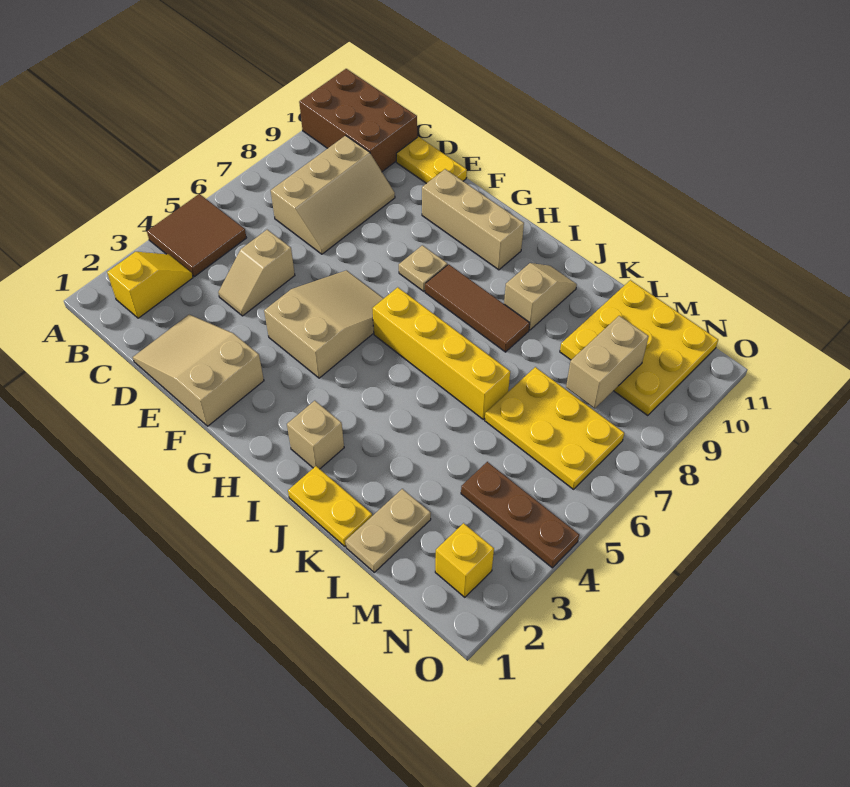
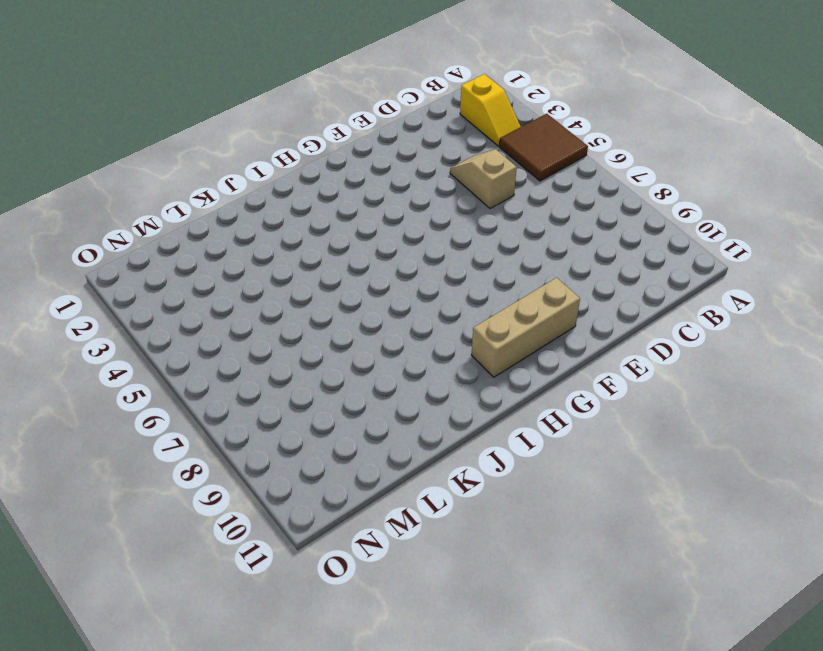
none -> brown 2x3 brick [299,69,417,172]
none -> tan 2x3 slope [271,136,395,254]
none -> tan 2x3 slope [133,315,264,426]

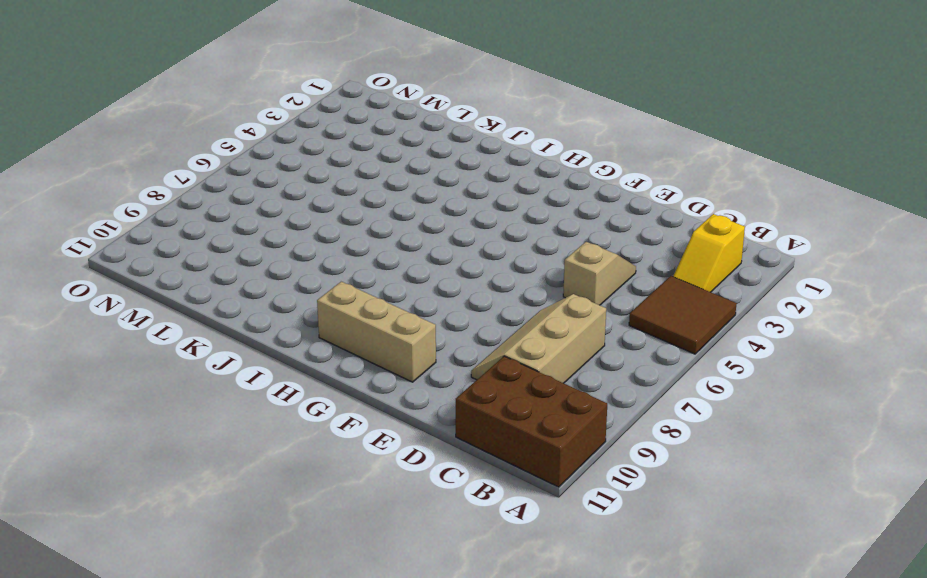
none -> tan 2x3 slope [133,315,264,426]
none -> yellow 1x2 plate [396,137,467,184]
none -> tan 2x3 slope [264,270,384,378]

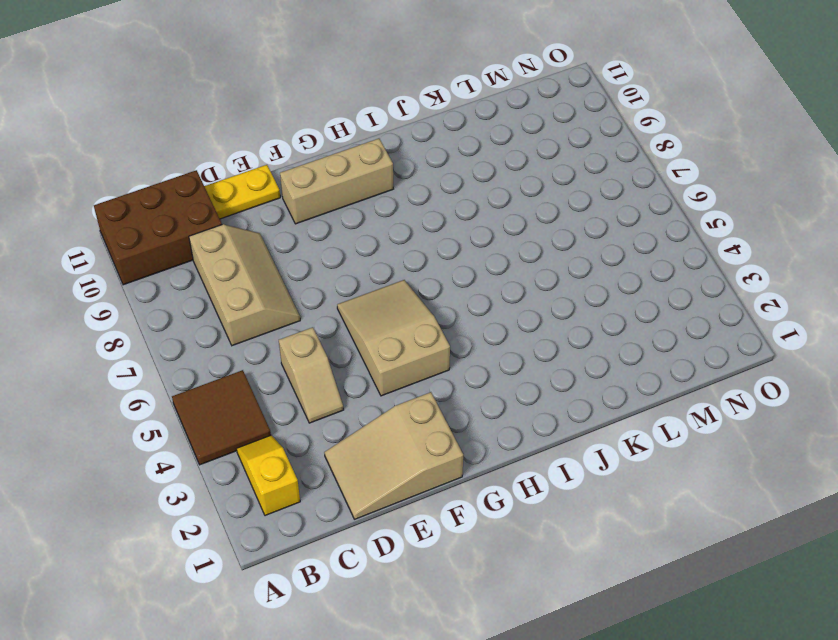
none -> tan 1x1 plate [399,245,447,291]
none -> yellow 1x4 brick [372,287,510,419]
none -> brown 1x3 tile [425,264,530,352]

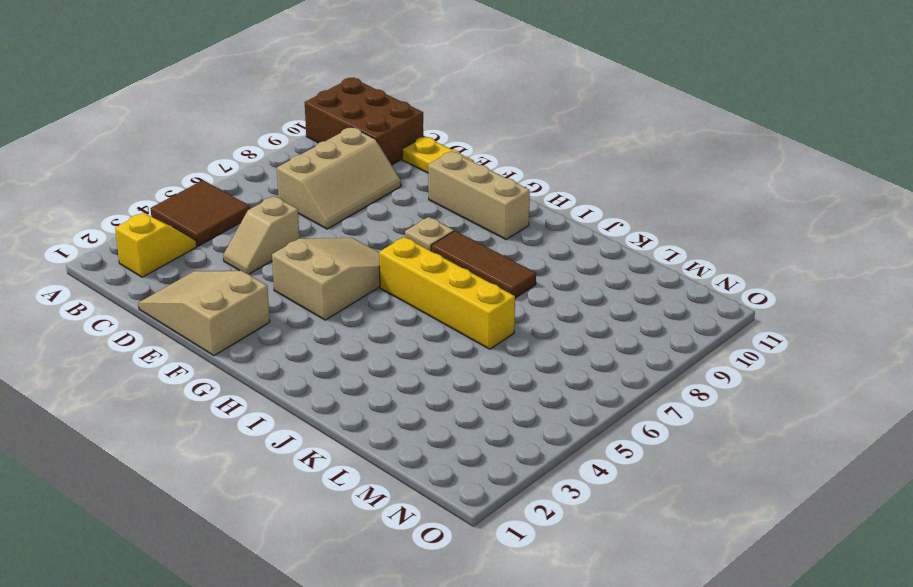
none -> tan 1x1 brick [287,401,344,469]
none -> yellow 1x2 plate [288,466,372,546]
none -> tan 1x2 slope [504,263,577,330]

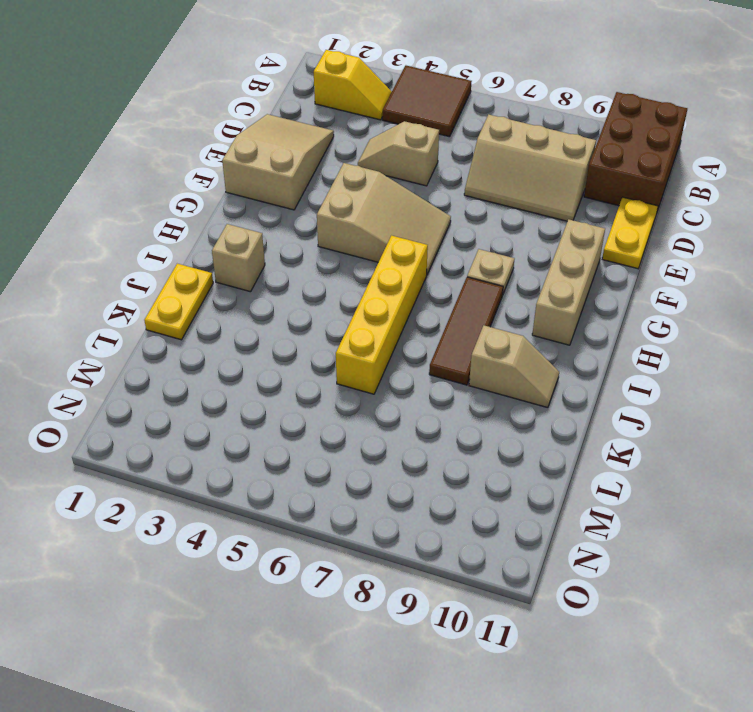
none -> tan 1x2 plate [345,489,431,572]
none -> yellow 2x3 plate [485,367,624,489]
none -> yellow 3x3 plate [560,280,718,416]

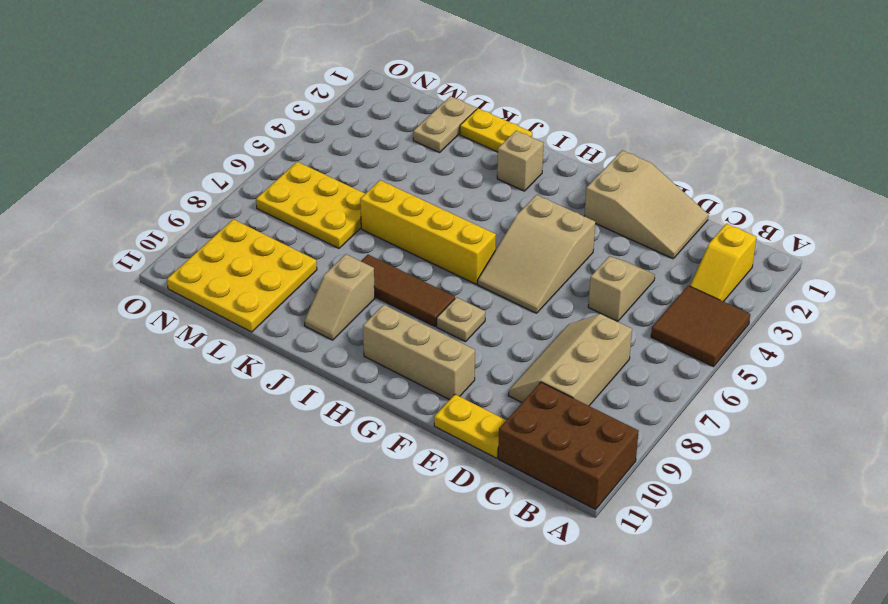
none -> brown 1x3 plate [461,462,579,568]
none -> yellow 1x1 brick [435,523,494,597]
none -> tan 1x2 brick [566,316,649,408]

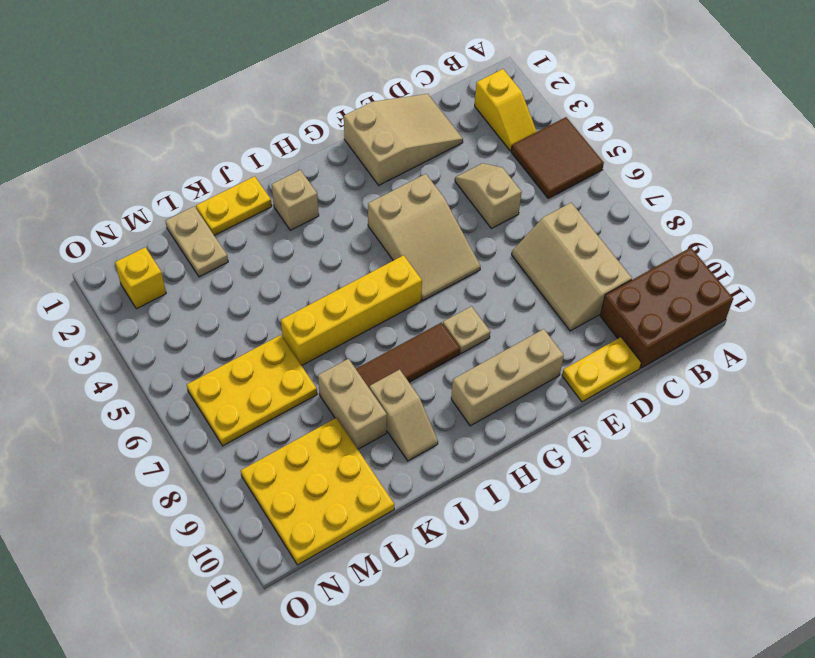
tan 1x2 brick [318,359,387,449] -> tan 1x2 brick moved to [566,316,649,408]
none -> brown 1x3 plate [461,462,579,568]

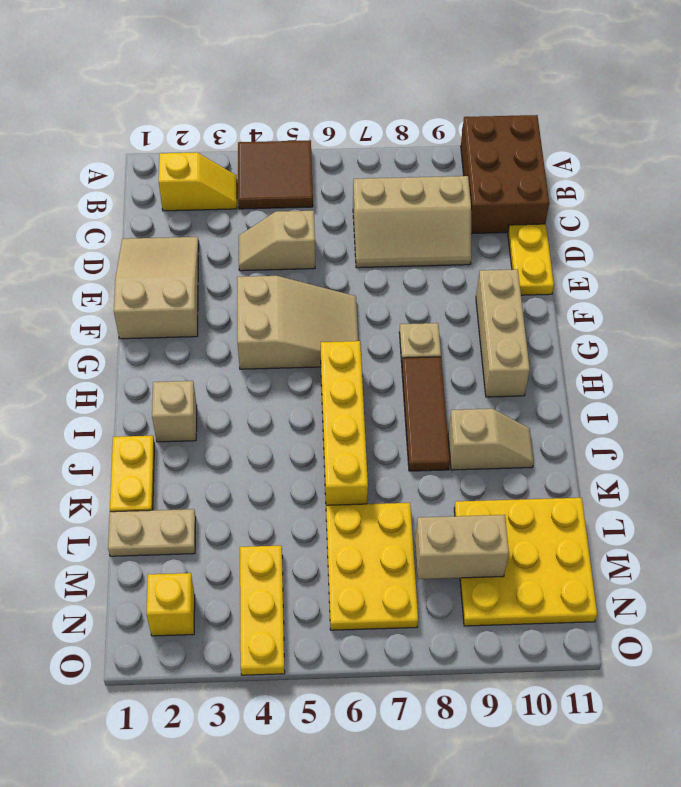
yellow 1x3 plate [240,546,285,675] -> brown 1x3 plate [461,462,579,568]

